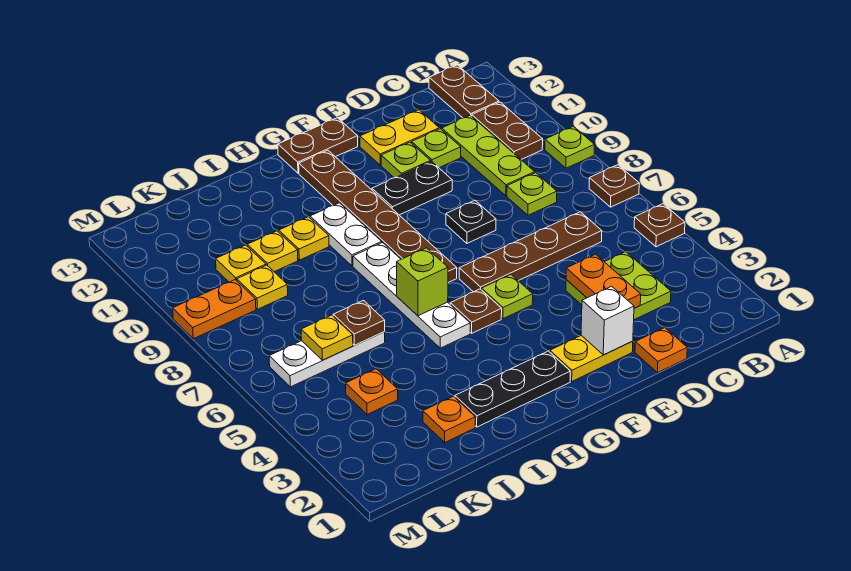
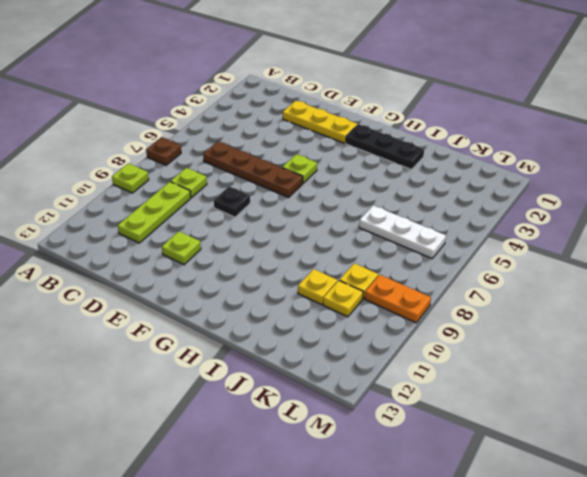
yellow 1x3 plate [283,101,358,143] -> yellow 1x2 plate [550,335,633,381]
none -> brown 1x1 plate [634,204,685,247]
none -> brown 1x2 plate [472,102,543,159]
none -> brown 1x2 plate [429,65,499,118]
none -> lime 2x2 plate [566,252,671,320]

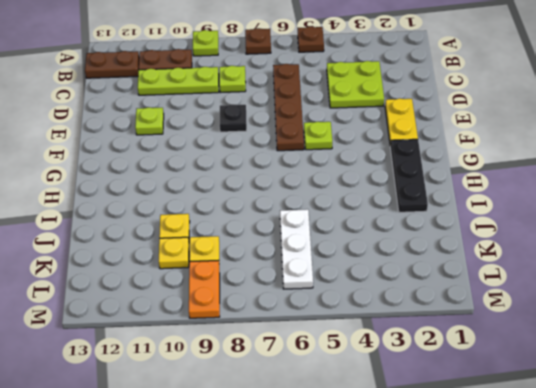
none -> orange 1x1 plate [635,328,687,373]
none -> lime 1x1 plate [412,129,461,168]
none -> yellow 1x2 plate [360,110,439,165]
none -> black 1x2 plate [372,162,452,215]

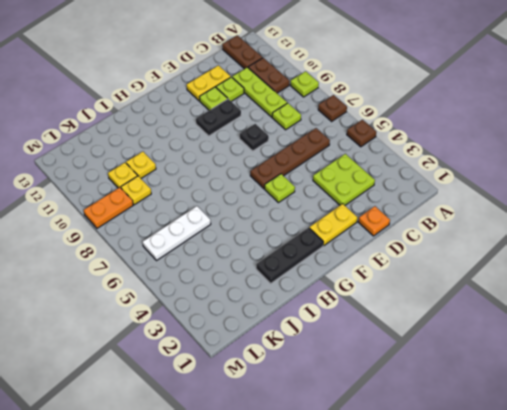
none -> brown 1x2 plate [278,118,358,173]
none -> brown 1x1 plate [450,289,502,333]
none -> brown 1x6 plate [299,150,457,282]
none -> white 1x4 plate [353,243,470,348]

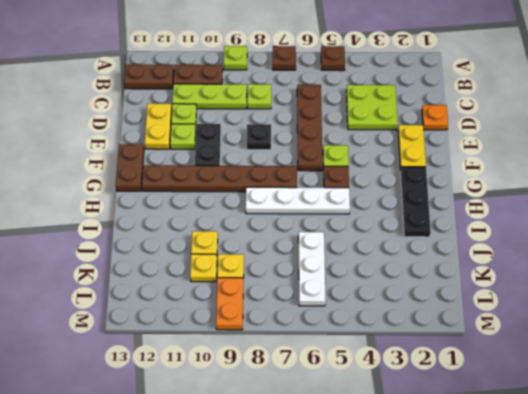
none -> white 1x2 plate [310,203,382,266]
none -> yellow 1x1 plate [279,217,329,260]
none -> orange 1x1 plate [423,396,475,442]
none -> orange 1x1 plate [346,369,398,415]

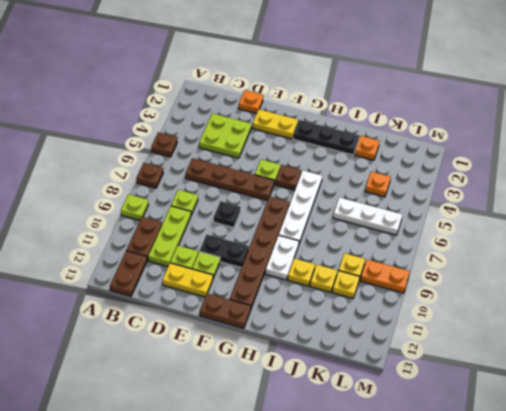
none -> orange 1x2 plate [566,254,641,308]
none -> white 1x1 brick [581,286,634,355]
none -> lime 1x1 brick [397,248,448,316]
none -> brown 1x1 plate [333,300,385,345]

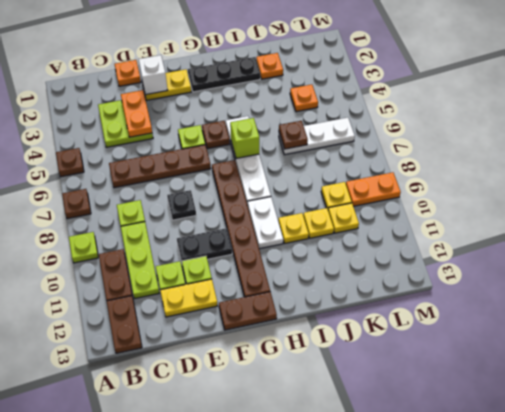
none -> yellow 1x1 plate [301,315,353,360]

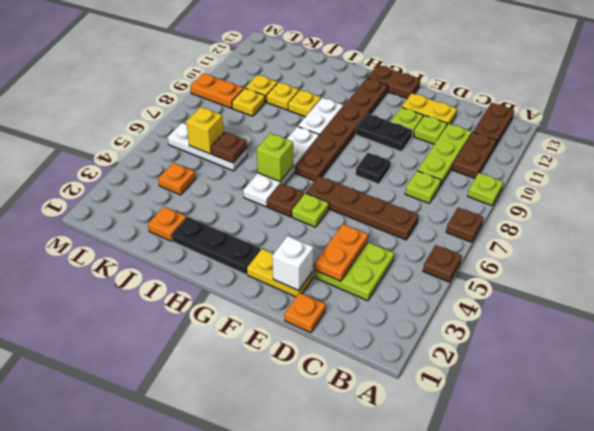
yellow 1x1 brick [186,107,224,154] -> yellow 1x1 plate [301,315,353,360]

